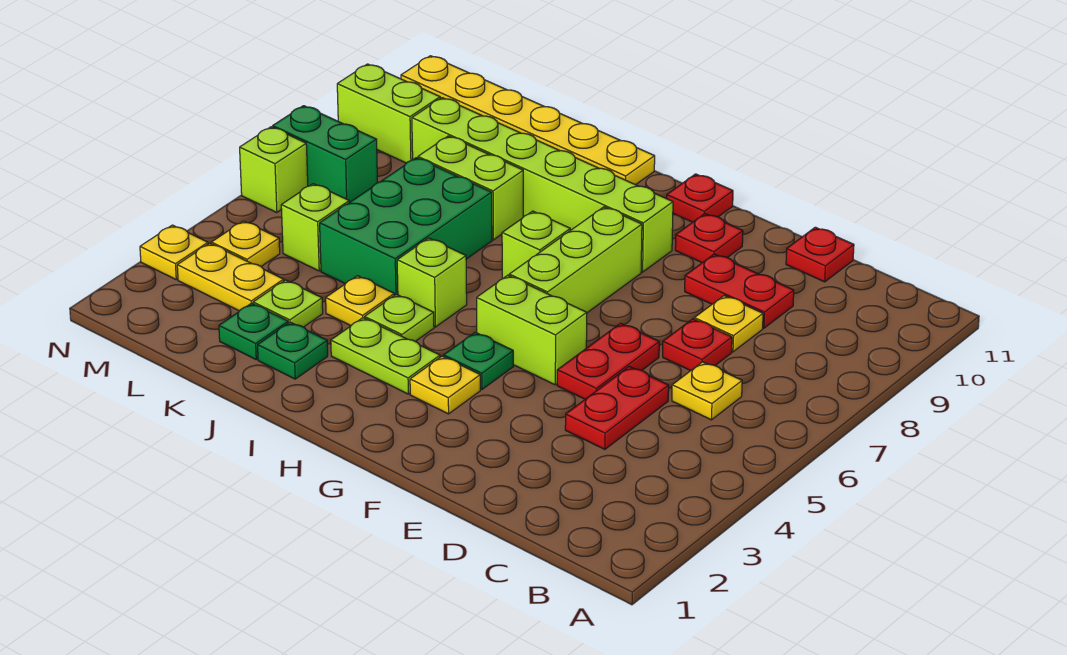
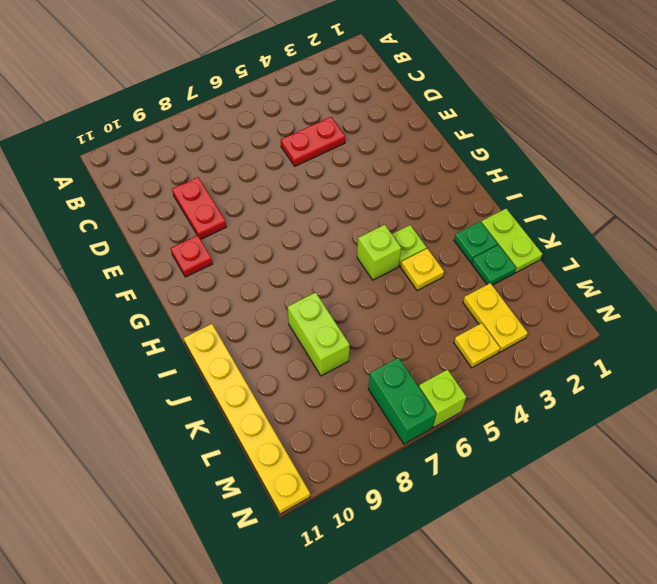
lime 1x2 plate [481,209,542,273] -> lime 1x2 plate moved to [331,318,440,394]
none -> yellow 1x1 plate [672,362,742,420]
none -> red 1x1 plate [663,319,732,371]
none -> yellow 1x1 plate [694,296,763,352]
none -> red 1x1 plate [786,227,854,282]

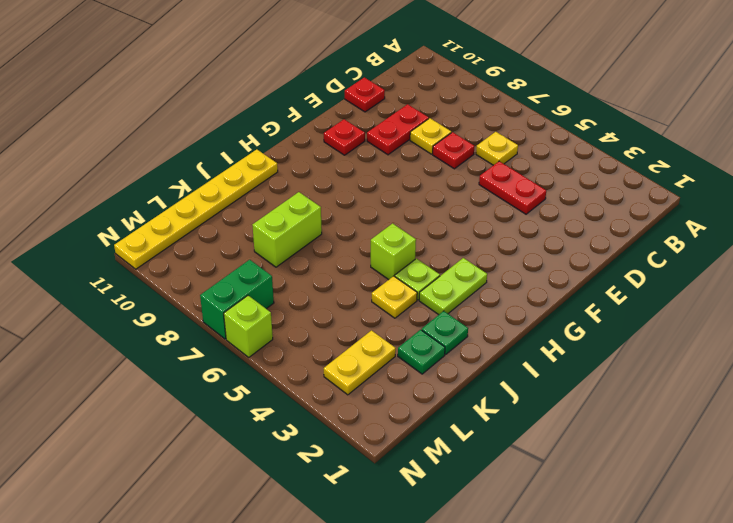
none -> red 1x2 plate [557,323,659,399]
none -> lime 1x2 brick [477,275,587,385]
none -> yellow 1x1 plate [410,356,480,414]
none -> green 1x1 plate [444,332,513,389]

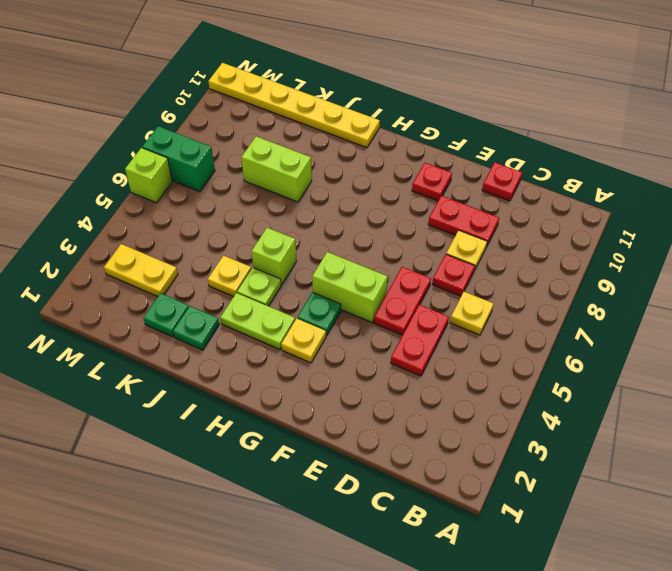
none -> lime 1x3 brick [509,207,642,313]
none -> lime 1x6 brick [412,98,673,272]
none -> red 1x1 plate [666,174,733,222]
none -> lime 1x1 brick [502,211,570,279]

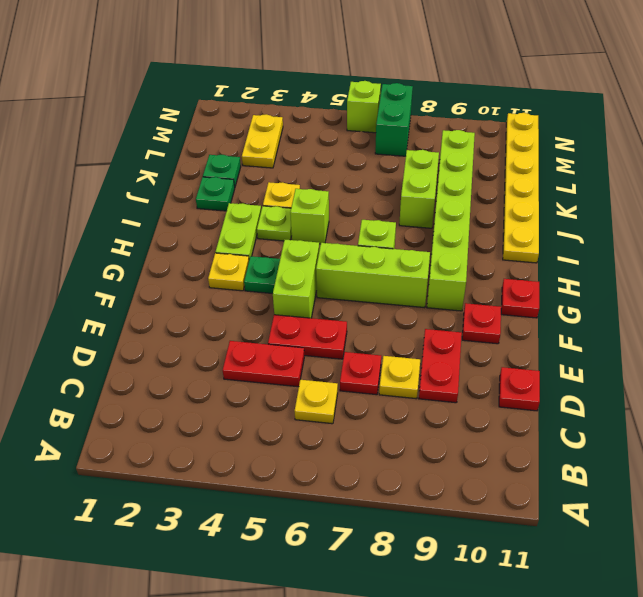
none -> green 2x3 brick [320,158,492,295]
none -> lime 1x1 plate [253,280,323,327]
none -> lime 1x1 brick [281,184,349,271]
none -> yellow 1x1 plate [211,221,280,266]

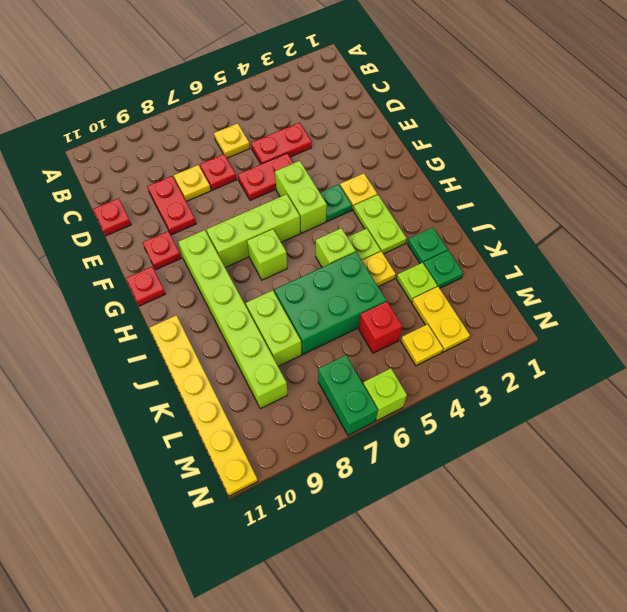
red 1x1 brick [359,302,402,353] -> lime 1x1 brick [281,184,349,271]
none -> lime 1x2 brick [337,64,440,163]
none -> yellow 1x1 plate [140,225,208,280]

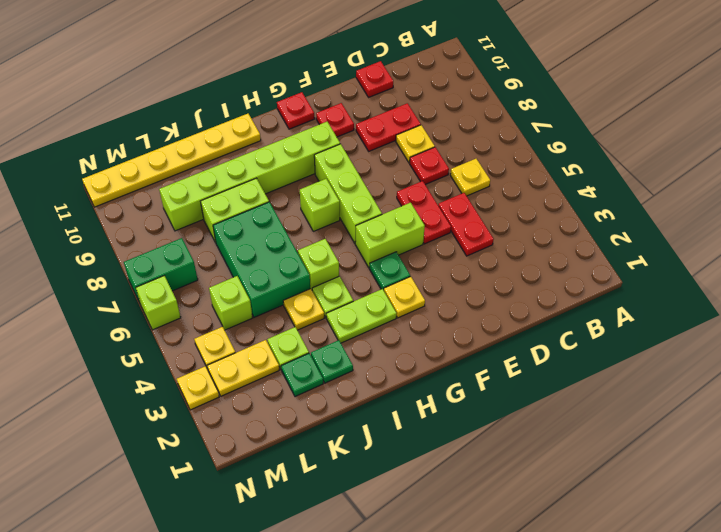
none -> lime 1x2 brick [337,64,440,163]

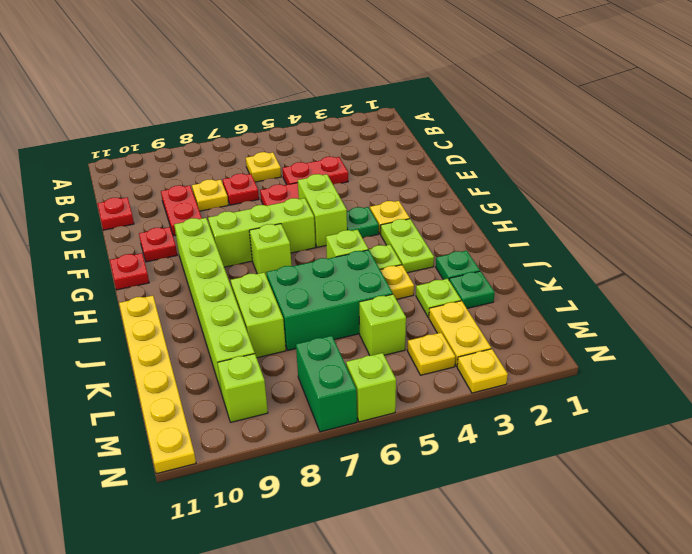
lime 1x1 brick [217,354,268,422] -> lime 1x2 brick [337,64,440,163]

